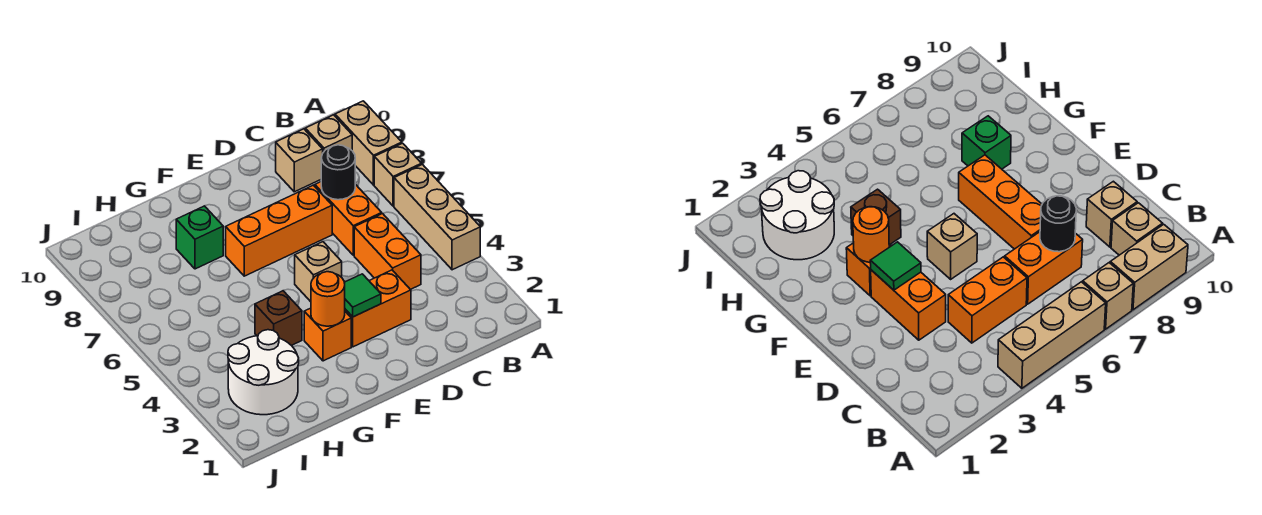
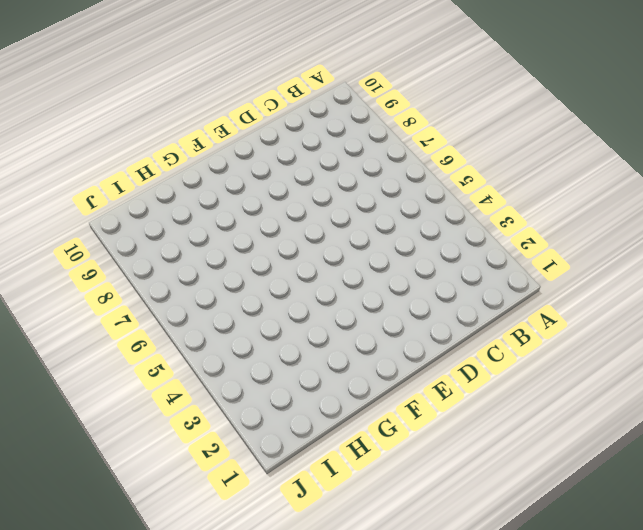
none -> tan 1x3 brick [394,164,480,270]
none -> tan 1x1 brick [374,143,421,206]
none -> tan 1x2 brick [335,101,402,185]

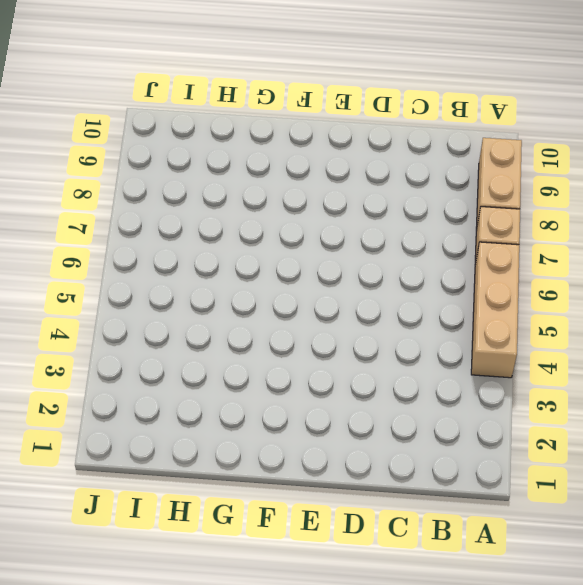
none -> tan 1x1 brick [305,115,352,152]
none -> orange 1x2 brick [354,214,421,290]
none -> orange 1x2 brick [315,182,382,255]

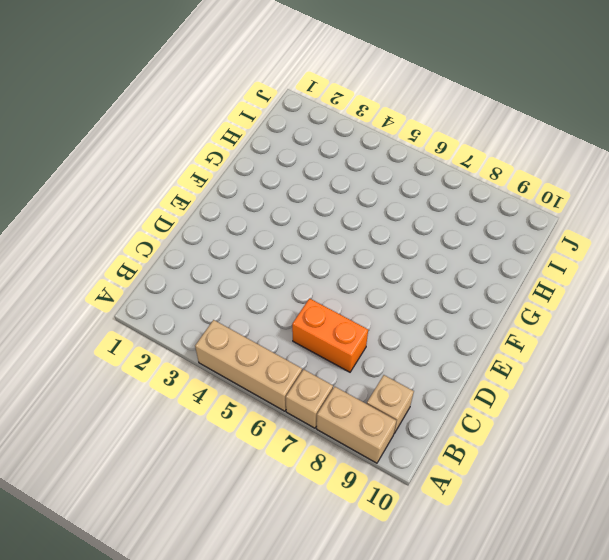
none -> orange 1x2 brick [354,214,421,290]
none -> tan 1x1 brick [276,129,323,192]
none -> orange 1x2 brick [345,270,411,347]

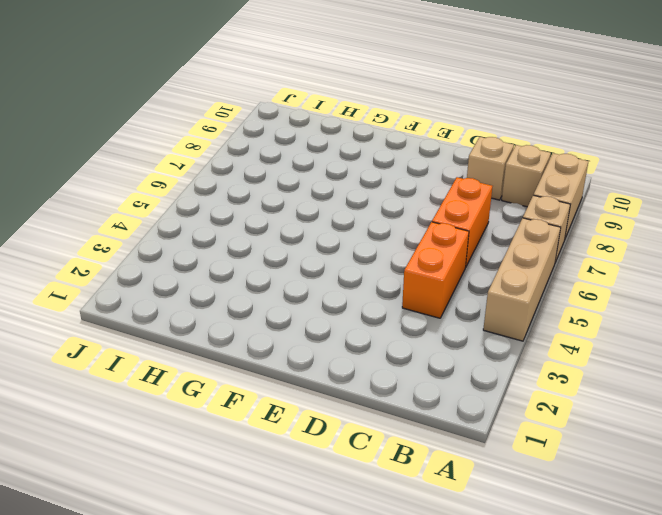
none -> orange 1x2 brick [345,270,411,347]
none -> orange 1x3 brick [226,185,332,276]
none -> tan 1x1 brick [295,242,342,302]

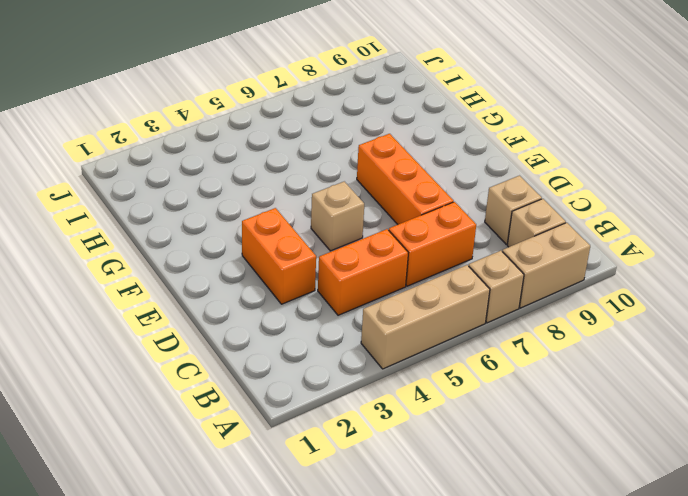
none -> orange 1x1 brick [304,308,351,361]
none -> brown 1x1 brick [255,291,302,345]
none -> green 1x1 brick [176,206,223,269]

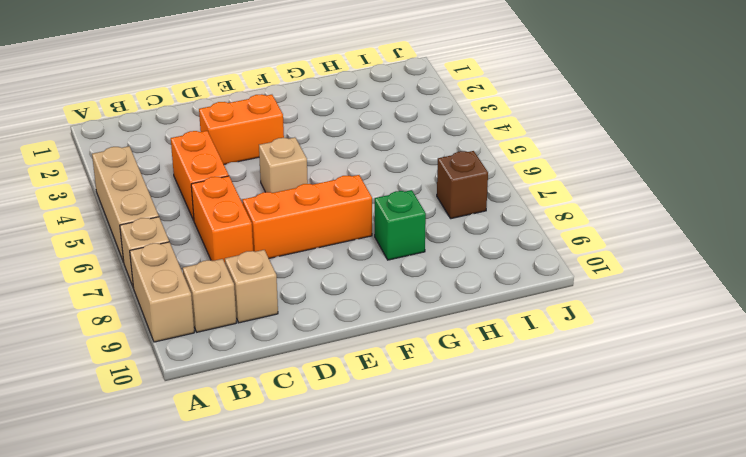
brown 1x1 brick [437,151,488,219] -> brown 1x1 brick moved to [255,291,302,345]
none -> orange 1x1 brick [304,308,351,361]
none -> white 2x2 round brick [228,330,299,415]
none -> black 1x1 round brick [321,145,355,200]

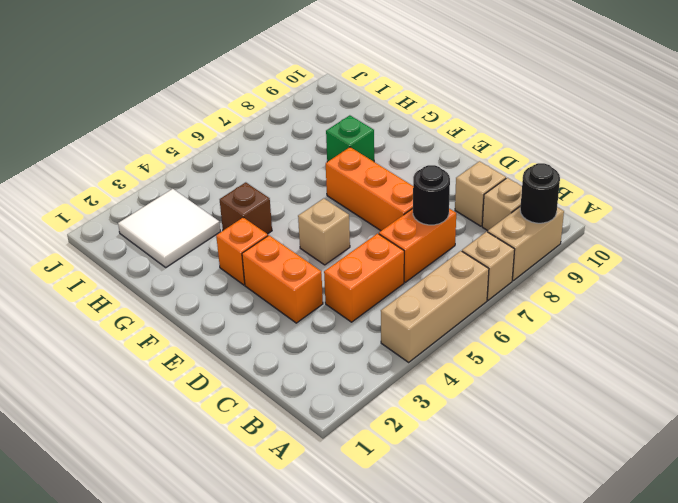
black 1x1 round brick [520,163,560,223] -> none
white 2x2 tile [118,189,220,267] -> white 2x2 round brick [228,330,299,415]
none -> green 1x1 tile [344,274,381,317]
none -> orange 1x1 round brick [311,272,345,326]

